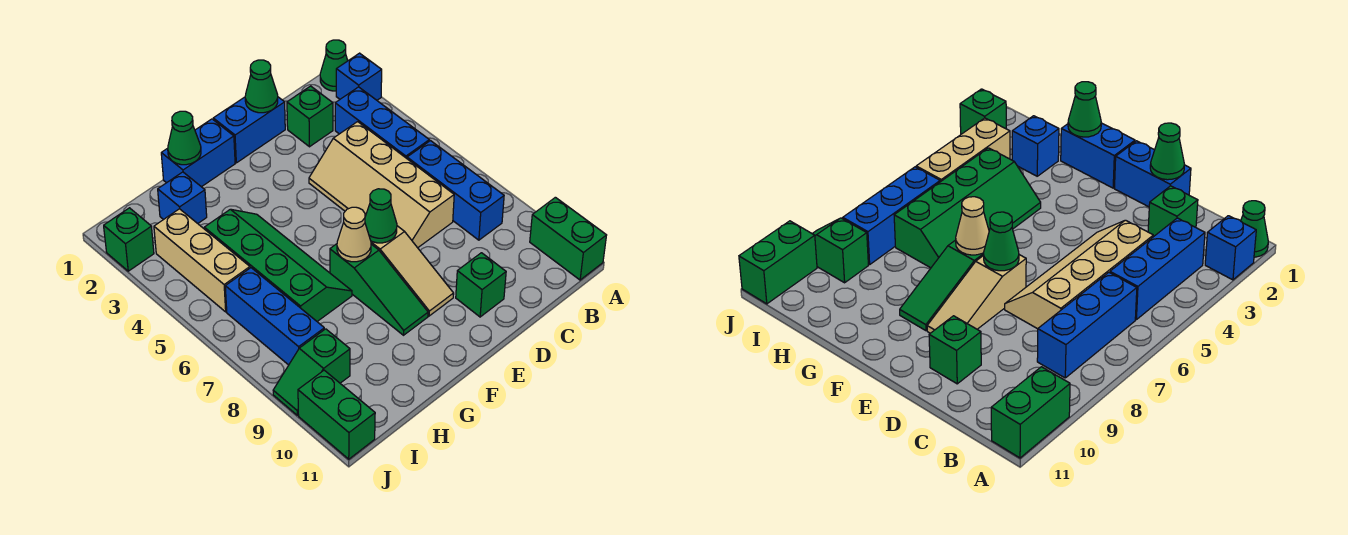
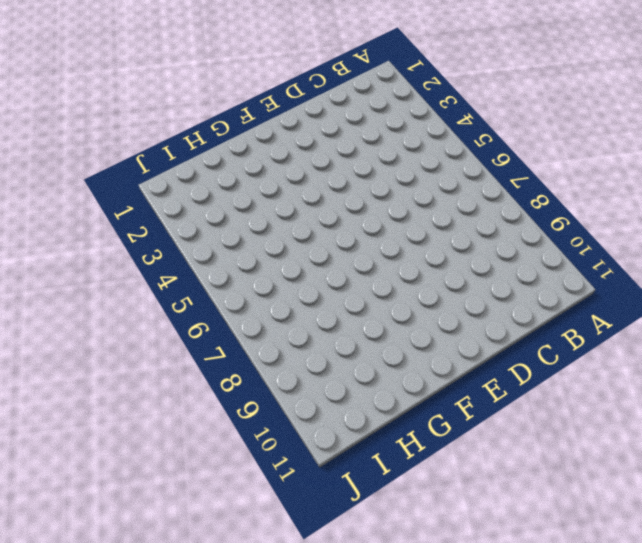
none -> green 1x1 cone [320,40,348,91]
none -> blue 1x1 brick [336,53,382,100]
none -> green 1x2 brick [530,197,607,280]

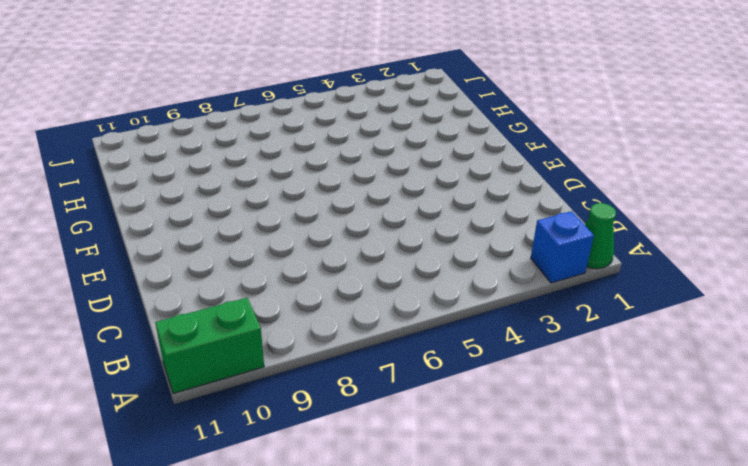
none -> blue 1x3 brick [335,87,429,158]
none -> blue 1x3 brick [407,141,504,240]
none -> green 1x1 brick [287,86,333,147]

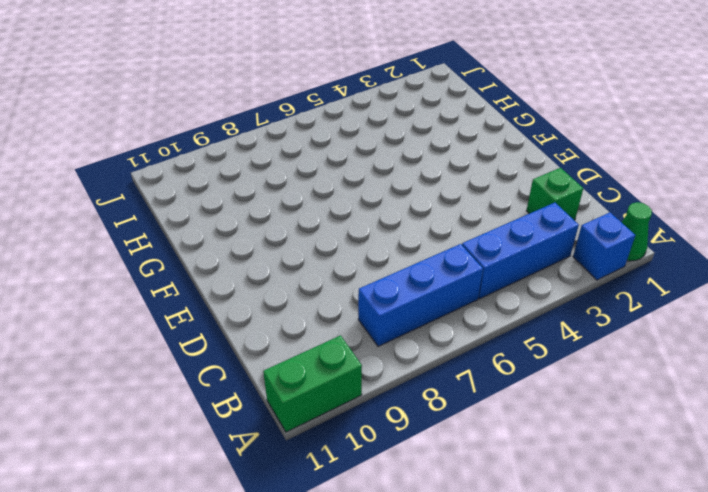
none -> tan 2x4 slope [309,122,454,248]
none -> blue 1x2 brick [213,97,285,163]
none -> green 1x1 brick [456,253,506,317]

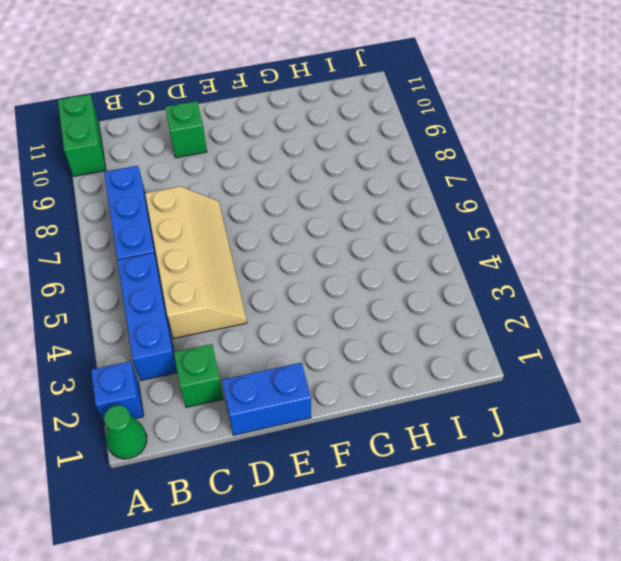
none -> tan 1x3 slope [371,226,454,316]
none -> blue 1x2 brick [161,119,235,187]
none -> green 1x3 slope [330,244,428,335]

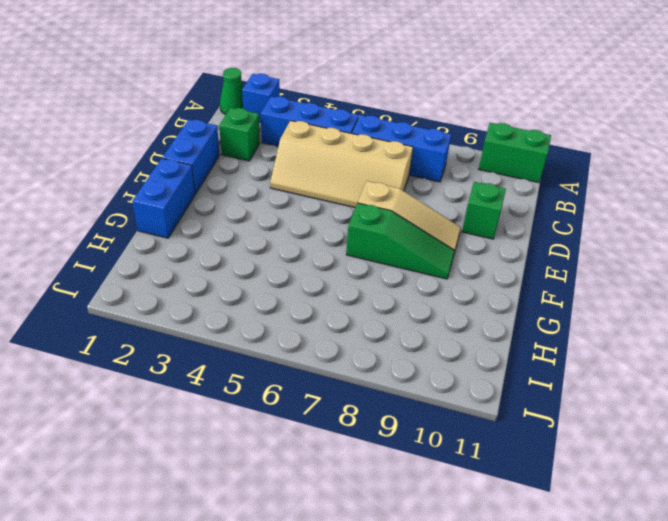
none -> green 2x4 slope [204,209,352,321]
none -> blue 1x1 brick [158,172,207,223]
none -> tan 1x3 brick [154,209,250,312]

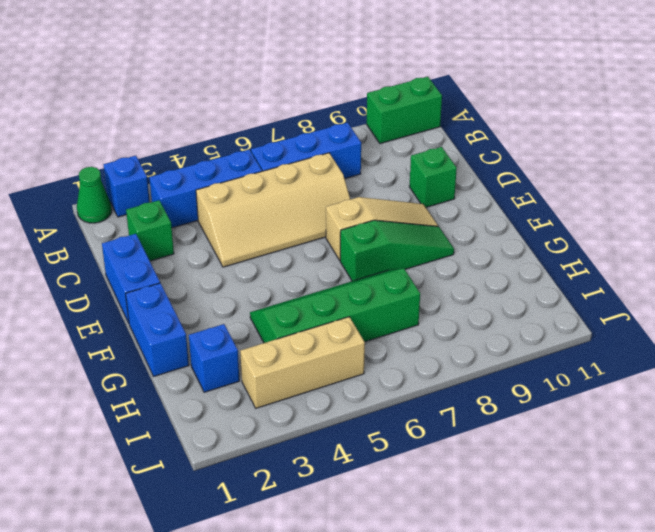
none -> blue 1x3 brick [225,268,324,365]
none -> green 1x2 slope [273,329,350,415]
none -> green 1x1 brick [104,208,154,271]

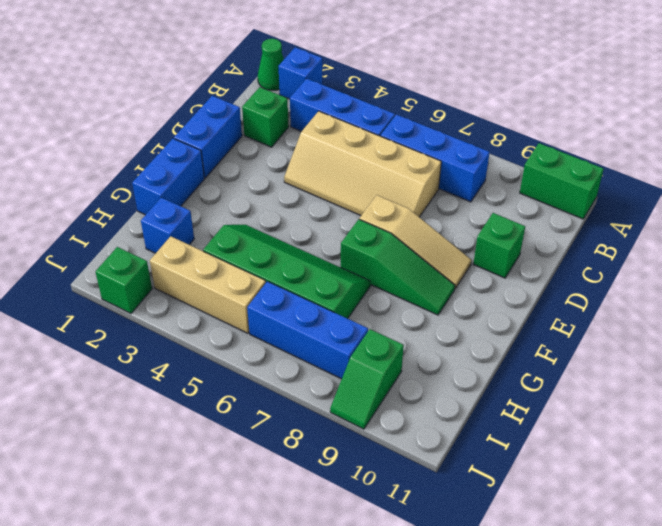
none -> green 1x2 brick [298,370,375,459]
none -> green 1x1 cone [245,60,278,113]
none -> green 1x1 cone [365,189,397,243]

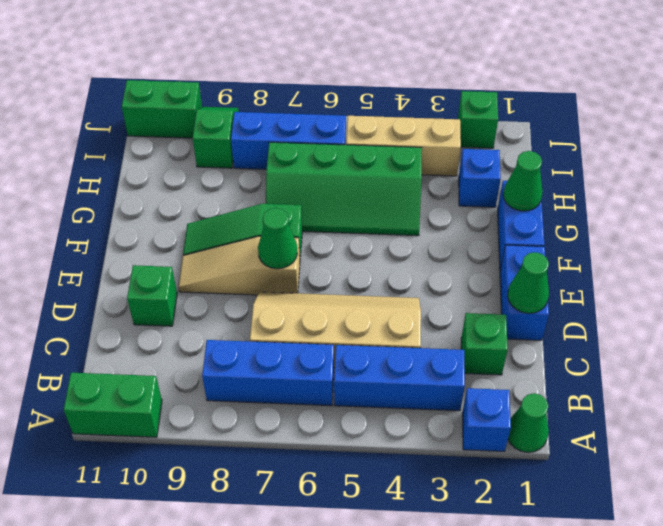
none -> tan 1x1 cone [337,207,371,262]

